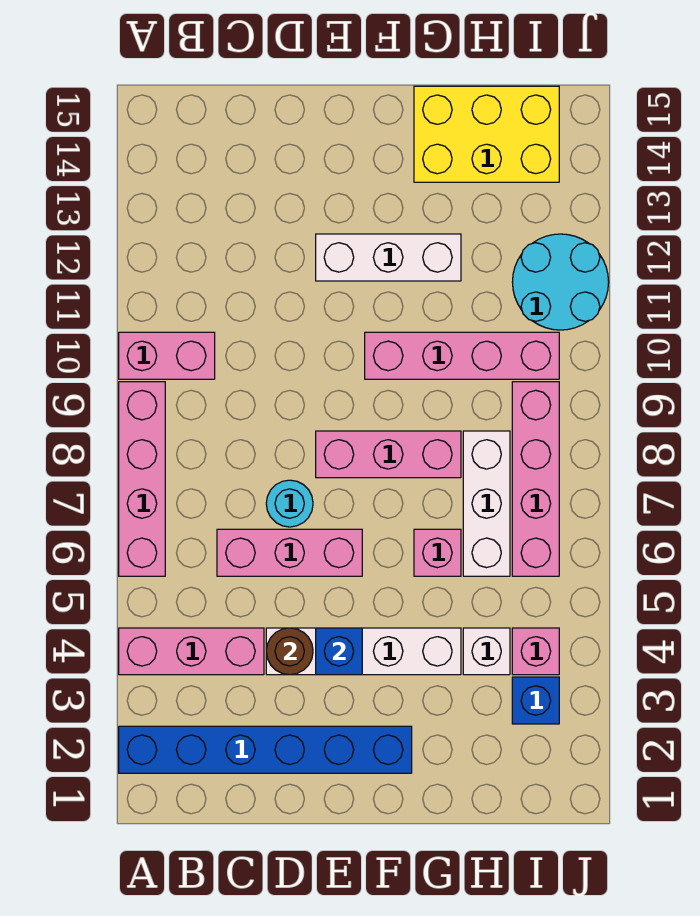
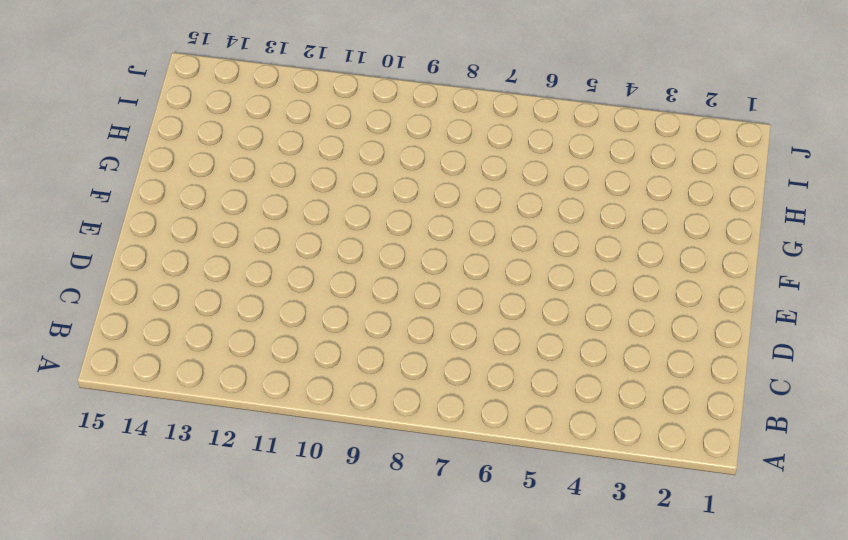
none -> blue 1x6 brick [119,726,412,773]
none -> pink 1x3 brick [119,628,264,675]
none -> pink 1x4 brick [119,382,165,576]

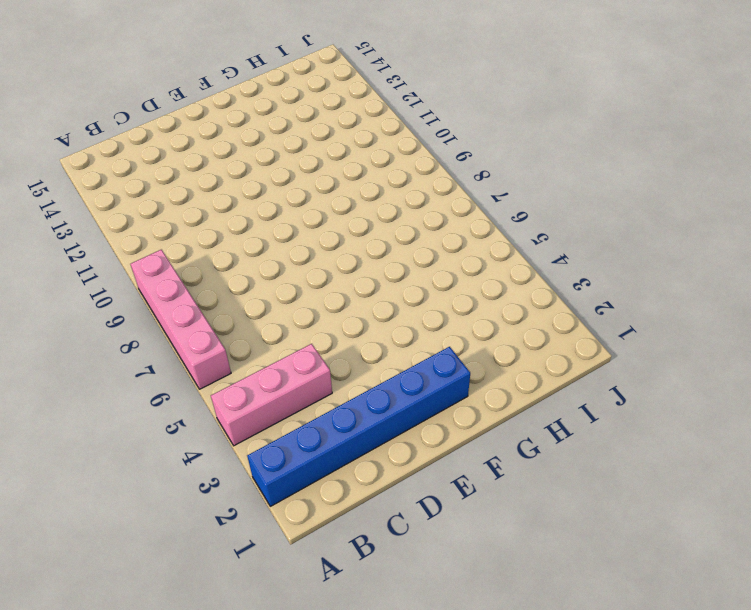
none -> pink 1x2 brick [119,332,215,379]
none -> pink 1x3 brick [217,529,362,576]
none -> white 1x4 brick [266,628,461,675]

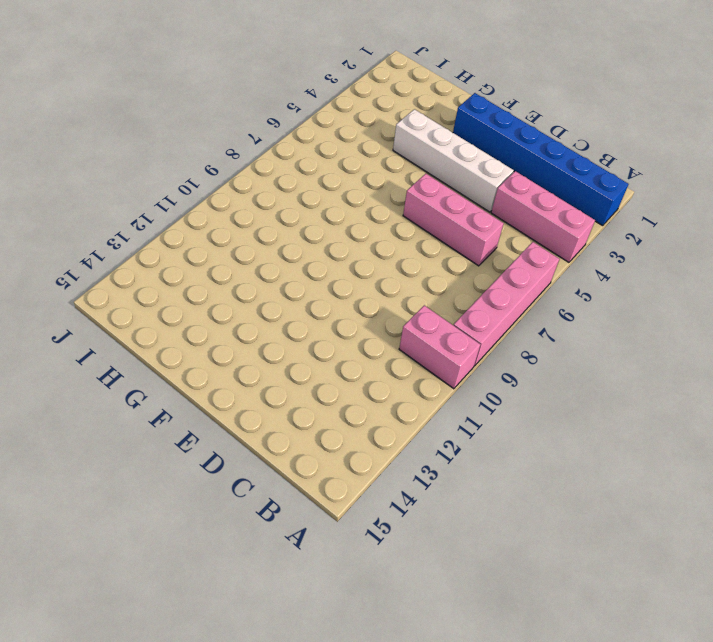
none -> cyan 1x1 round brick [266,480,313,527]
none -> pink 1x3 brick [316,431,461,478]
none -> white 1x3 brick [316,234,461,281]

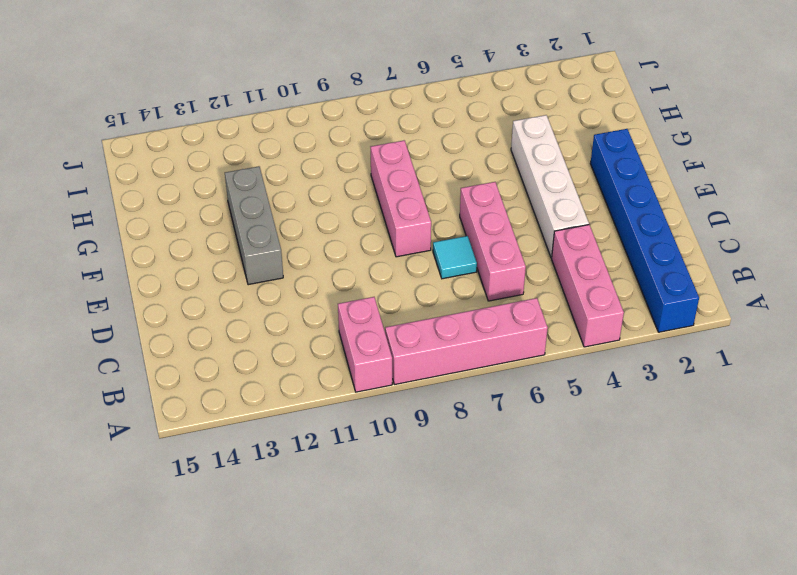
cyan 1x1 tile [433,236,477,279] -> cyan 1x1 round brick [266,480,313,527]
grey 1x3 brick [225,166,283,285] -> white 1x3 brick [316,234,461,281]
none -> pink 1x4 brick [365,332,559,379]
none -> pink 1x1 brick [414,529,461,576]
none -> yellow 2x3 brick [414,86,559,182]

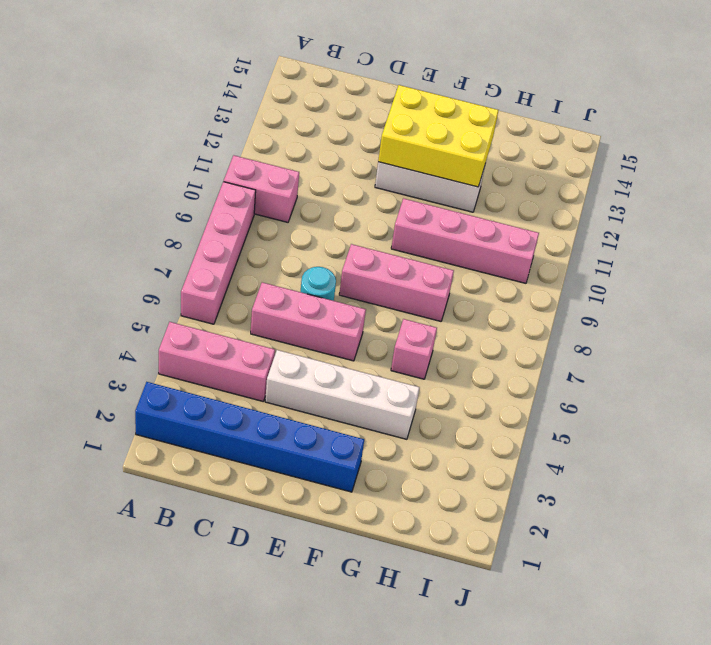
yellow 2x3 brick [378,85,499,187] -> yellow 2x3 brick moved to [414,86,559,182]
none -> white 1x1 brick [463,628,510,675]
none -> white 1x3 brick [463,431,510,576]
none -> blue 1x1 brick [512,677,559,724]

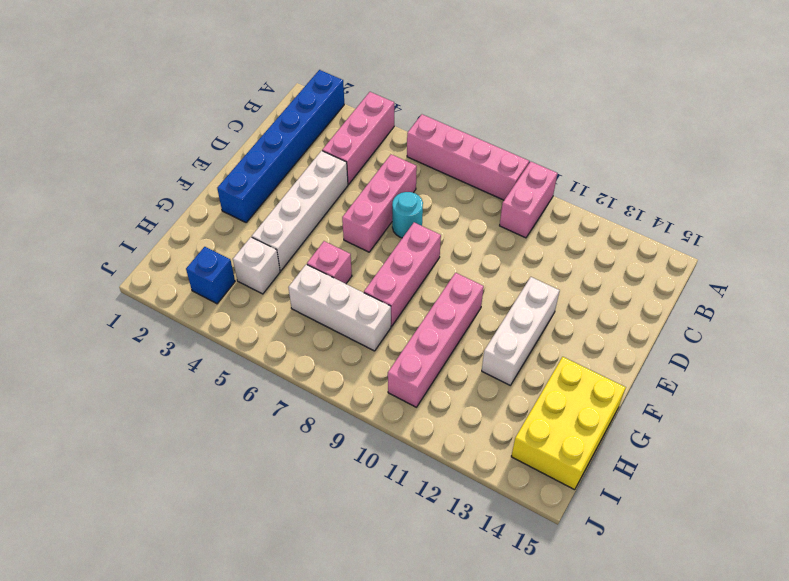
none -> pink 1x1 brick [512,628,559,675]
none -> pink 1x4 brick [512,382,559,576]
none -> cyan 2x2 round brick [512,234,609,330]

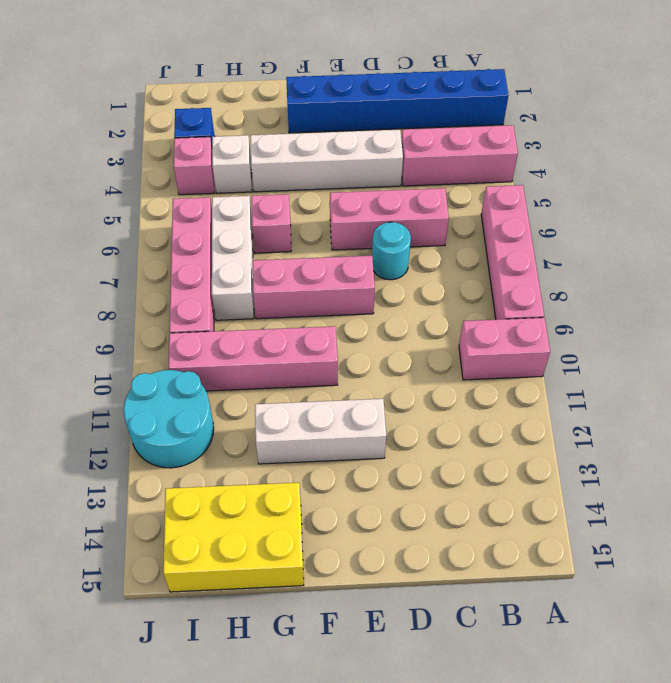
none -> brown 1x1 round brick [266,628,313,675]
none -> blue 1x1 brick [316,628,362,675]

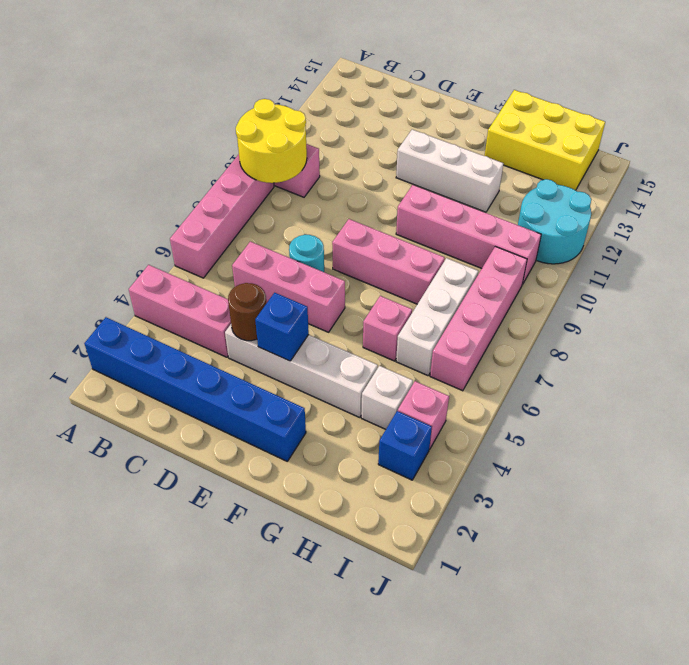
yellow 2x2 round brick [236,99,307,183] -> none

